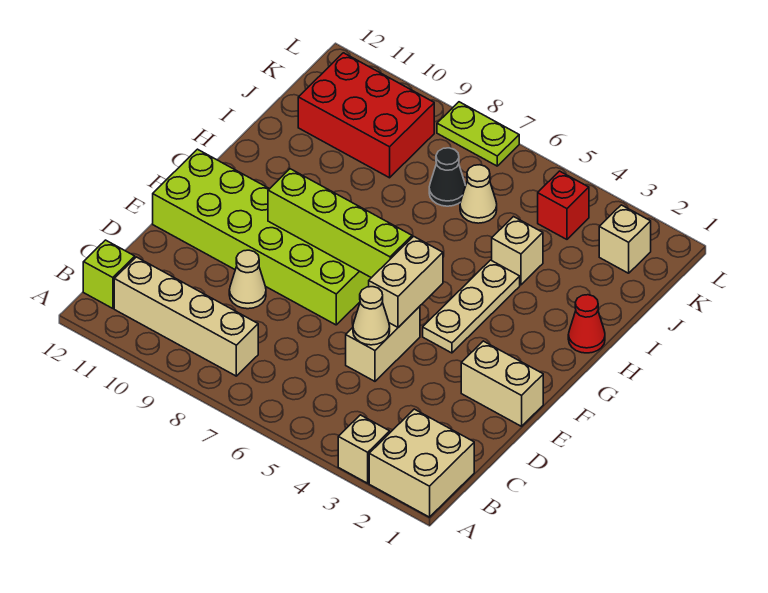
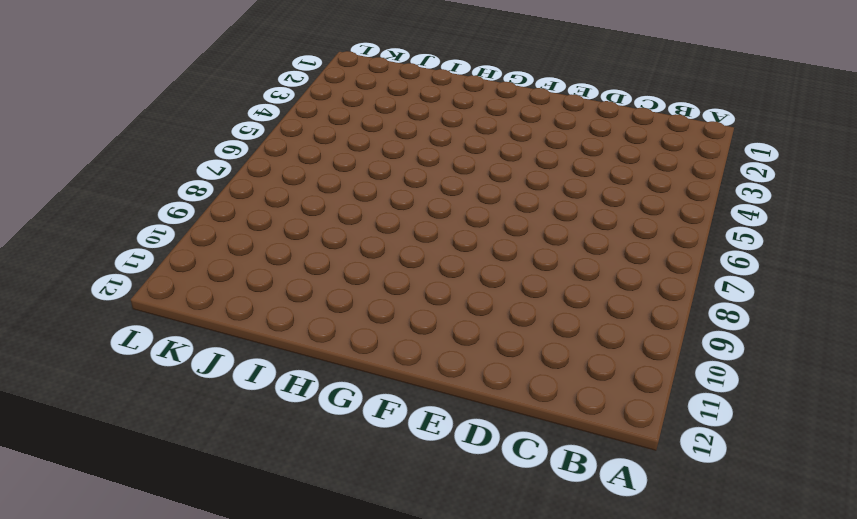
none -> tan 2x2 brick [369,409,474,517]
none -> tan 1x1 brick [338,415,390,483]
none -> tan 1x4 brick [114,257,258,376]

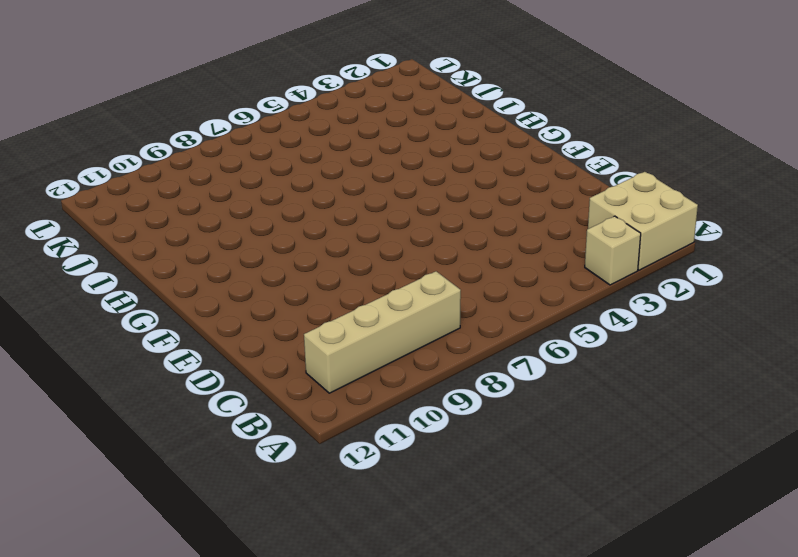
none -> lime 1x1 brick [83,240,135,308]
none -> tan 1x2 brick [346,306,420,381]
none -> tan 1x1 cone [229,250,266,309]

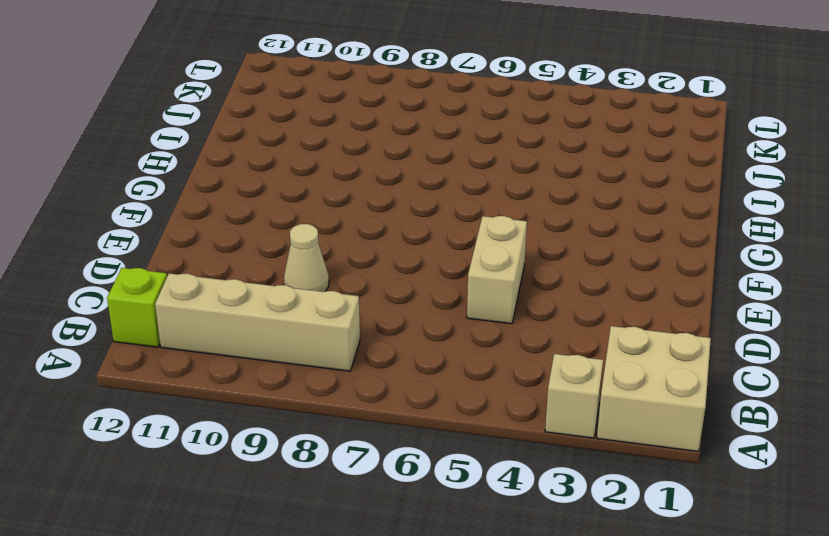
none -> tan 1x2 brick [461,341,543,426]
none -> lime 2x6 brick [153,149,371,325]
none -> tan 1x3 plate [423,260,520,353]

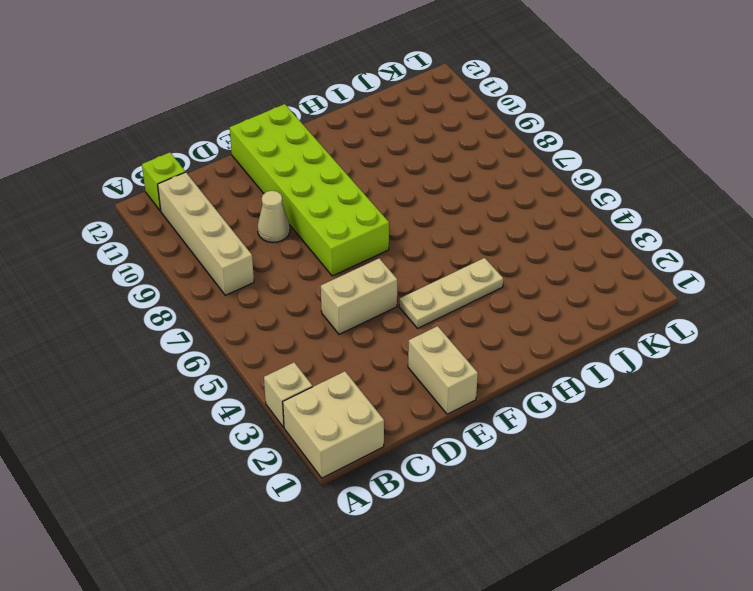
none -> red 1x1 cone [568,295,605,353]
none -> tan 1x1 brick [492,217,543,285]
none -> tan 1x1 cone [460,165,497,223]

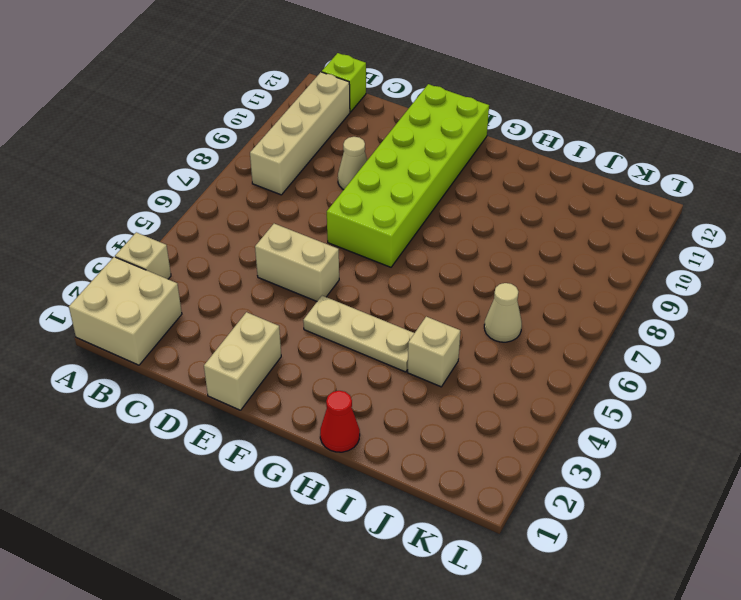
none -> black 1x1 cone [429,148,466,206]
none -> red 2x3 brick [298,53,434,178]
none -> tan 1x1 brick [599,205,651,273]

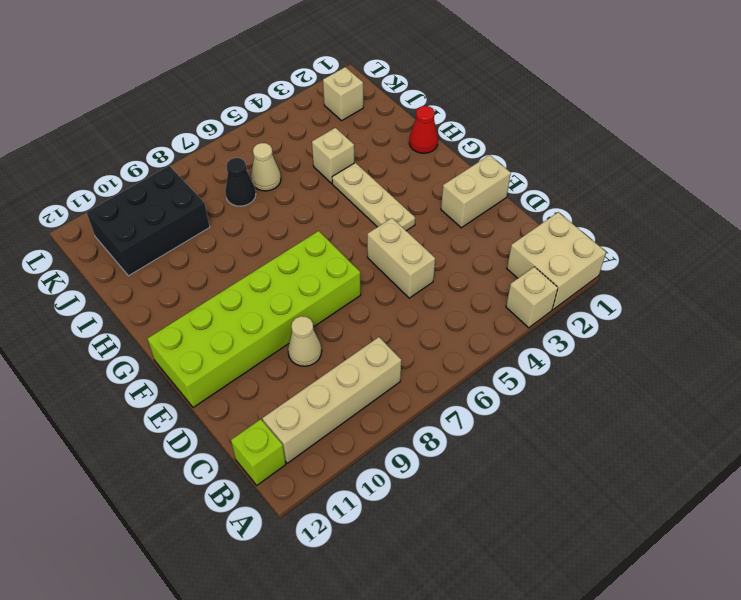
black 2x3 brick [86,166,210,276] -> red 2x3 brick [298,53,434,178]
none -> red 1x1 brick [538,171,589,239]
none -> lime 1x2 plate [437,102,519,166]
none -> tan 1x1 cone [353,287,390,345]

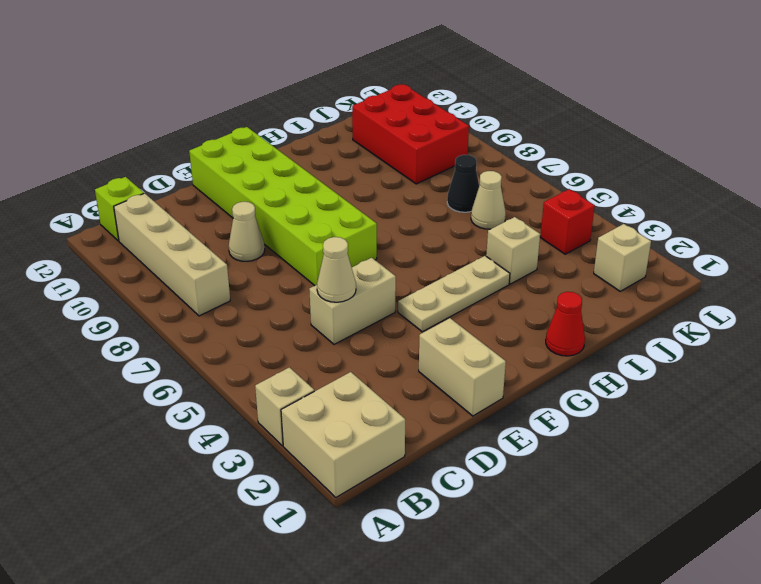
none -> lime 1x2 plate [437,102,519,166]
none -> tan 1x2 brick [369,236,443,327]
none -> lime 1x4 brick [268,169,412,278]

